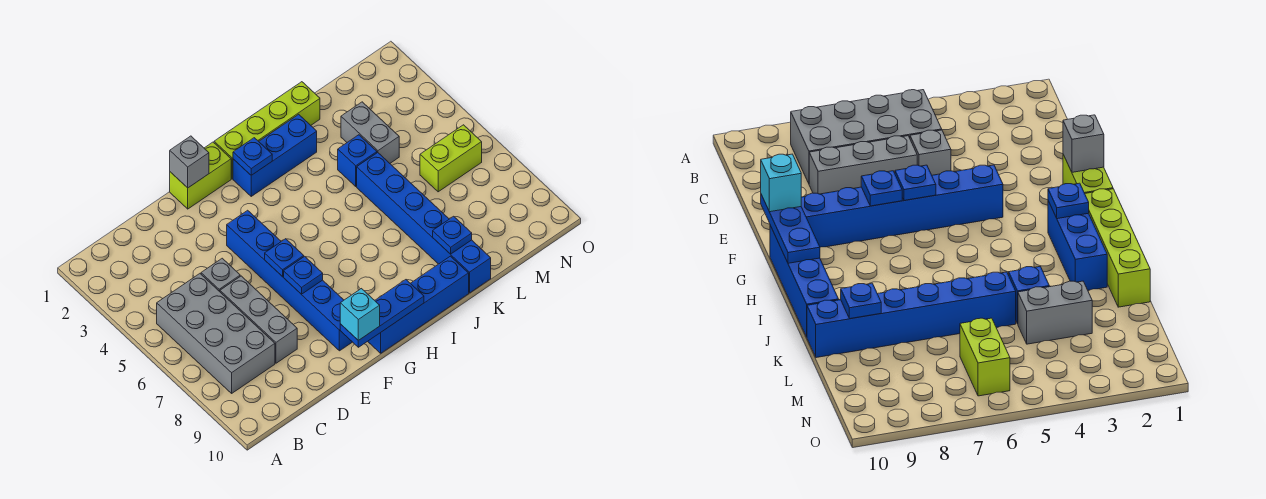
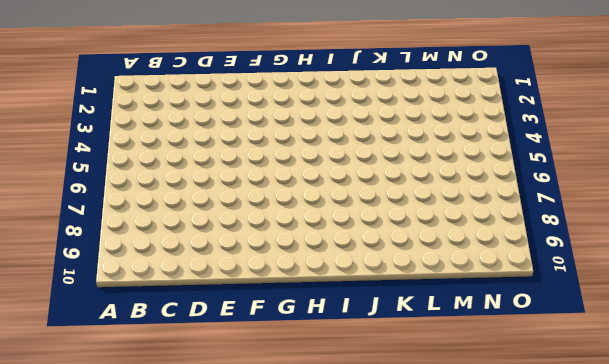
none -> grey 2x4 brick [157,274,275,393]
none -> grey 1x1 brick [201,258,240,291]
none -> grey 1x3 brick [220,276,297,363]

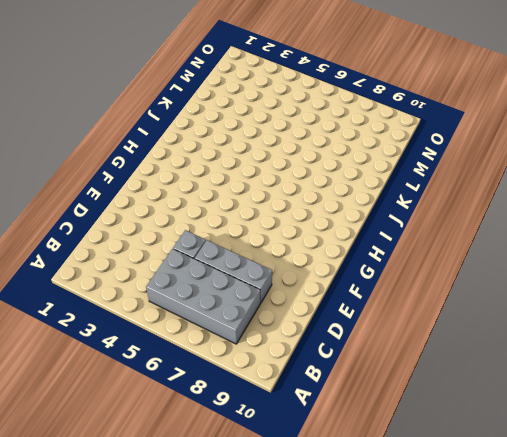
none -> lime 1x2 brick [170,142,231,209]
none -> blue 1x6 brick [227,210,352,351]
none -> blue 1x4 brick [368,256,469,353]

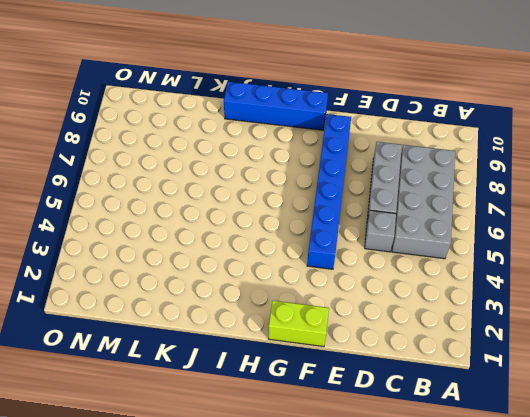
none -> lime 1x4 brick [214,82,320,179]
none -> blue 1x3 brick [233,114,317,196]
none -> blue 1x1 brick [338,135,377,186]

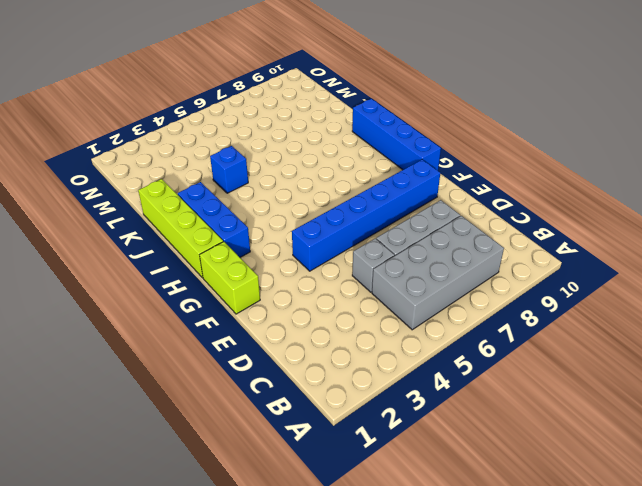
none -> blue 1x6 brick [357,153,491,293]
none -> grey 1x2 brick [341,102,399,163]
none -> lime 1x2 brick [420,125,482,192]

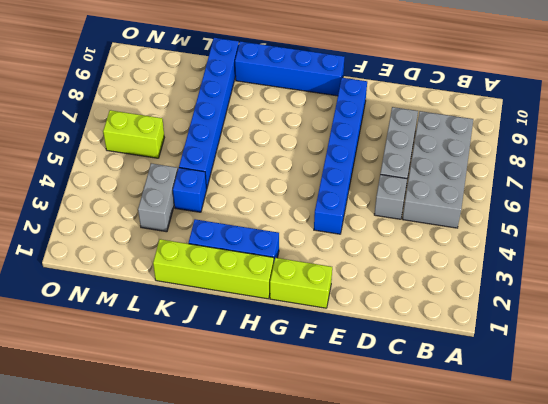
none -> grey 1x1 brick [170,136,209,188]
none -> blue 1x1 plate [265,239,304,277]
none -> blue 1x1 plate [284,256,323,294]

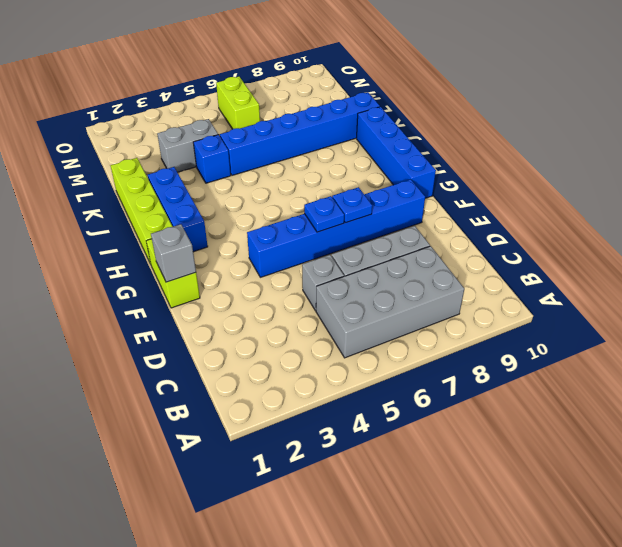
none -> blue 1x3 plate [340,280,424,347]
none -> blue 1x1 plate [233,138,272,175]
none -> blue 1x1 plate [433,216,472,254]

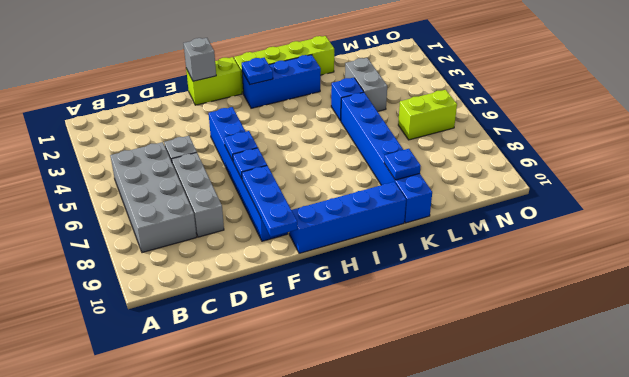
blue 1x3 plate [242,166,297,237] -> blue 1x3 plate turned to [340,280,424,347]
none -> cyan 1x1 brick [340,289,380,341]

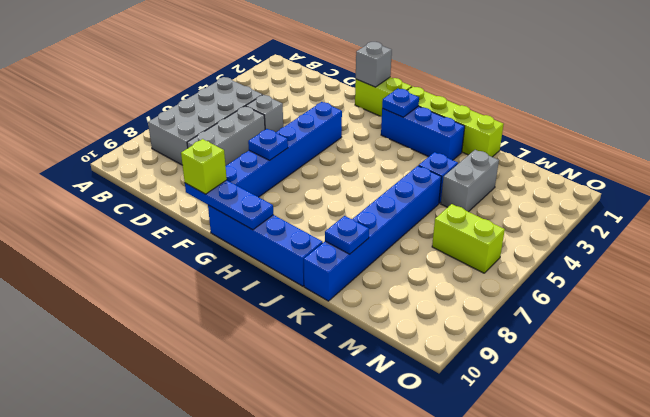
lime 1x1 brick [181,139,227,194] -> cyan 1x1 brick [340,289,380,341]
none -> blue 1x1 plate [265,239,304,277]

